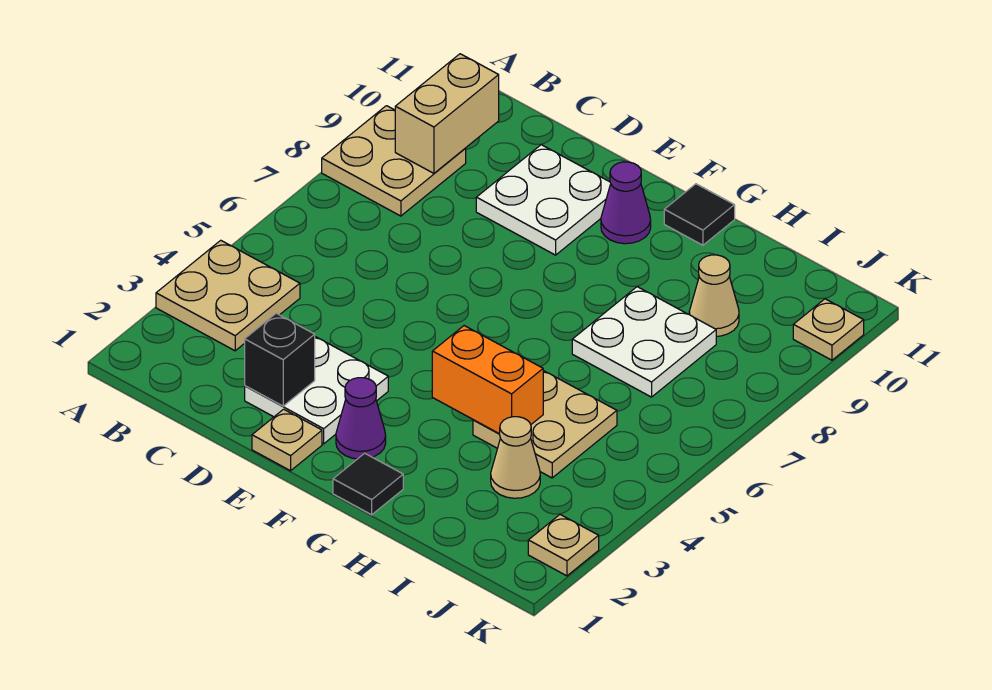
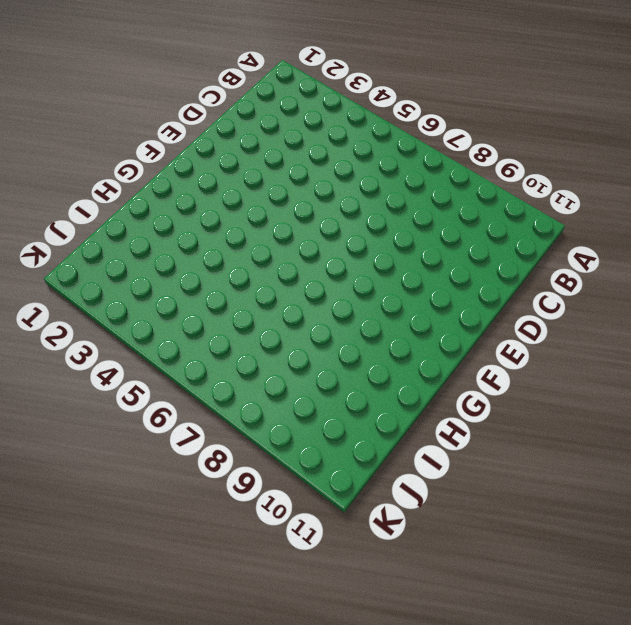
none -> tan 2x2 plate [156,240,300,351]
none -> tan 2x2 plate [322,106,466,216]
none -> white 2x2 plate [245,337,388,444]

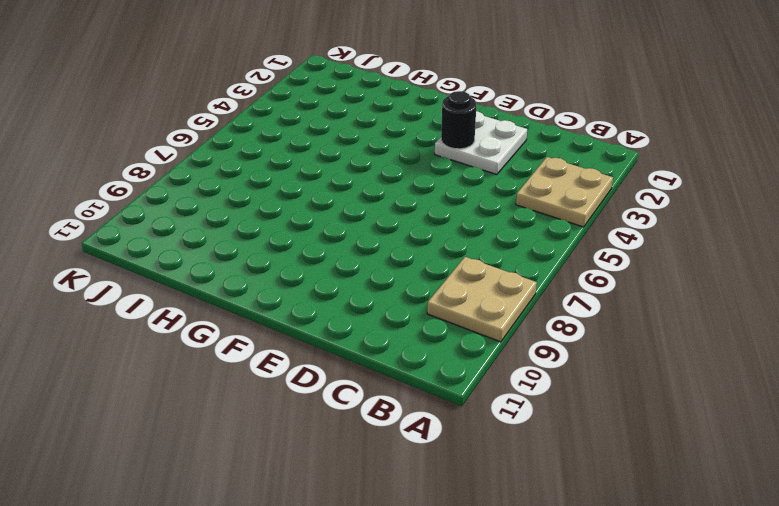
black 1x1 round brick [441,91,476,149] -> none
none -> white 2x2 plate [476,145,611,255]
none -> tan 1x1 plate [252,409,322,471]
none -> purple 1x1 cone [336,378,386,459]

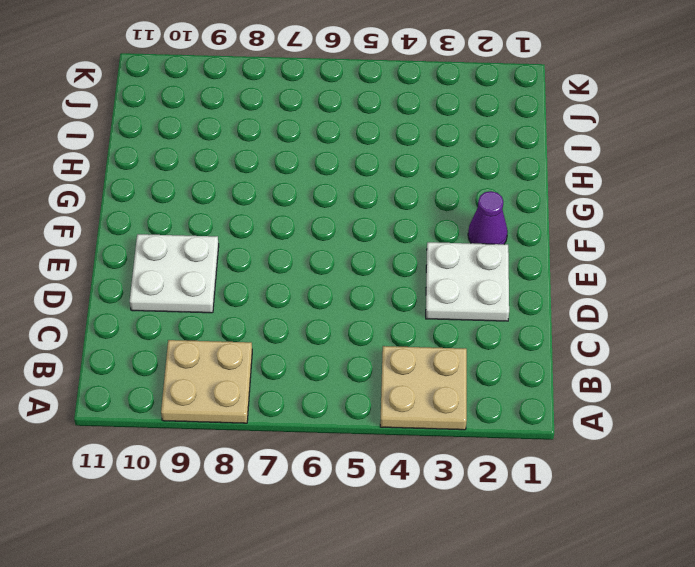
none -> tan 1x1 plate [252,409,322,471]
none -> purple 1x1 cone [601,162,651,244]
none -> black 1x1 tile [333,453,403,515]

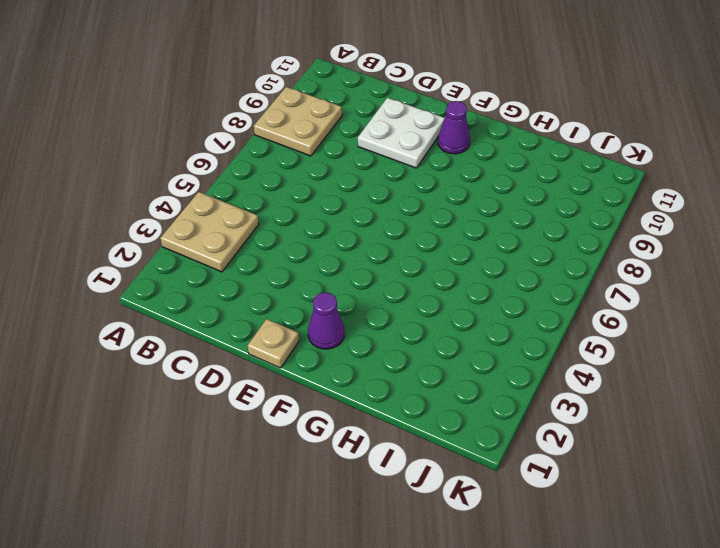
none -> white 2x2 plate [245,337,388,444]
none -> black 1x1 tile [333,453,403,515]
none -> black 1x1 tile [664,184,735,245]

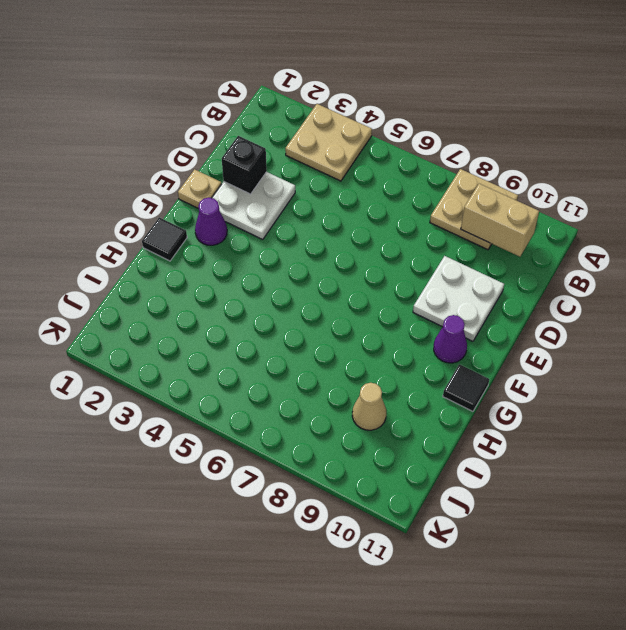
none -> tan 2x2 plate [473,371,617,478]
none -> white 2x2 plate [572,287,716,397]
none -> tan 1x1 cone [491,417,540,498]

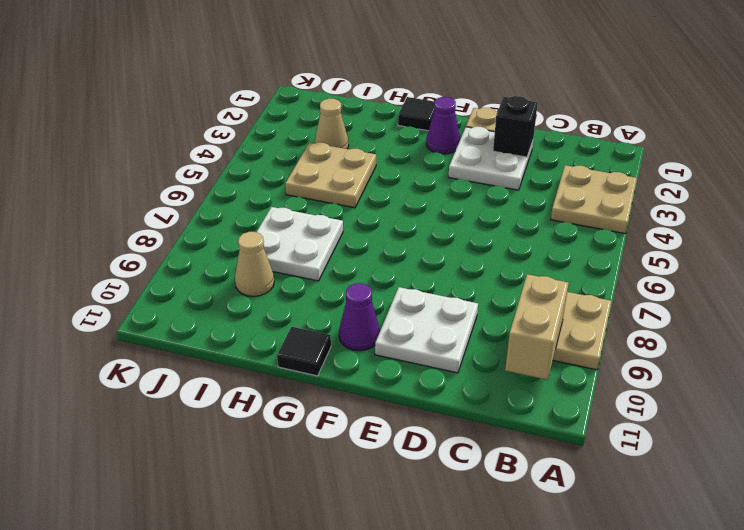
none -> tan 1x1 plate [528,515,599,576]
none -> tan 1x1 plate [793,299,864,360]
none -> orange 1x2 brick [432,326,543,434]

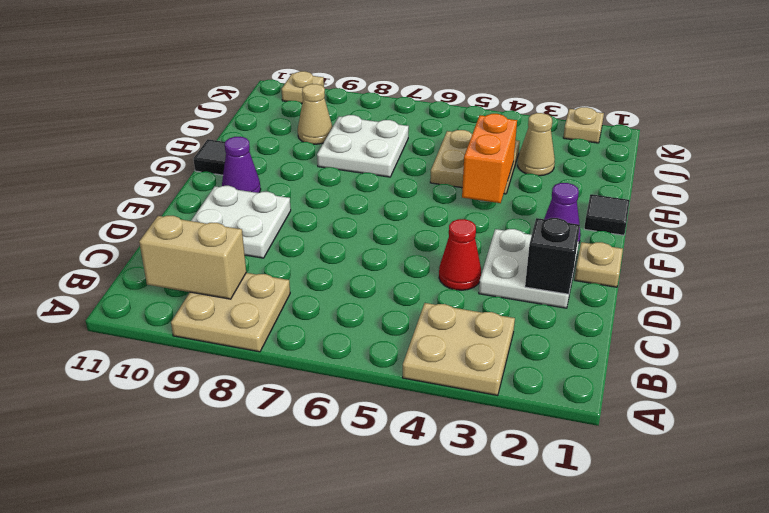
red 1x1 cone [439,219,481,290] -> none

